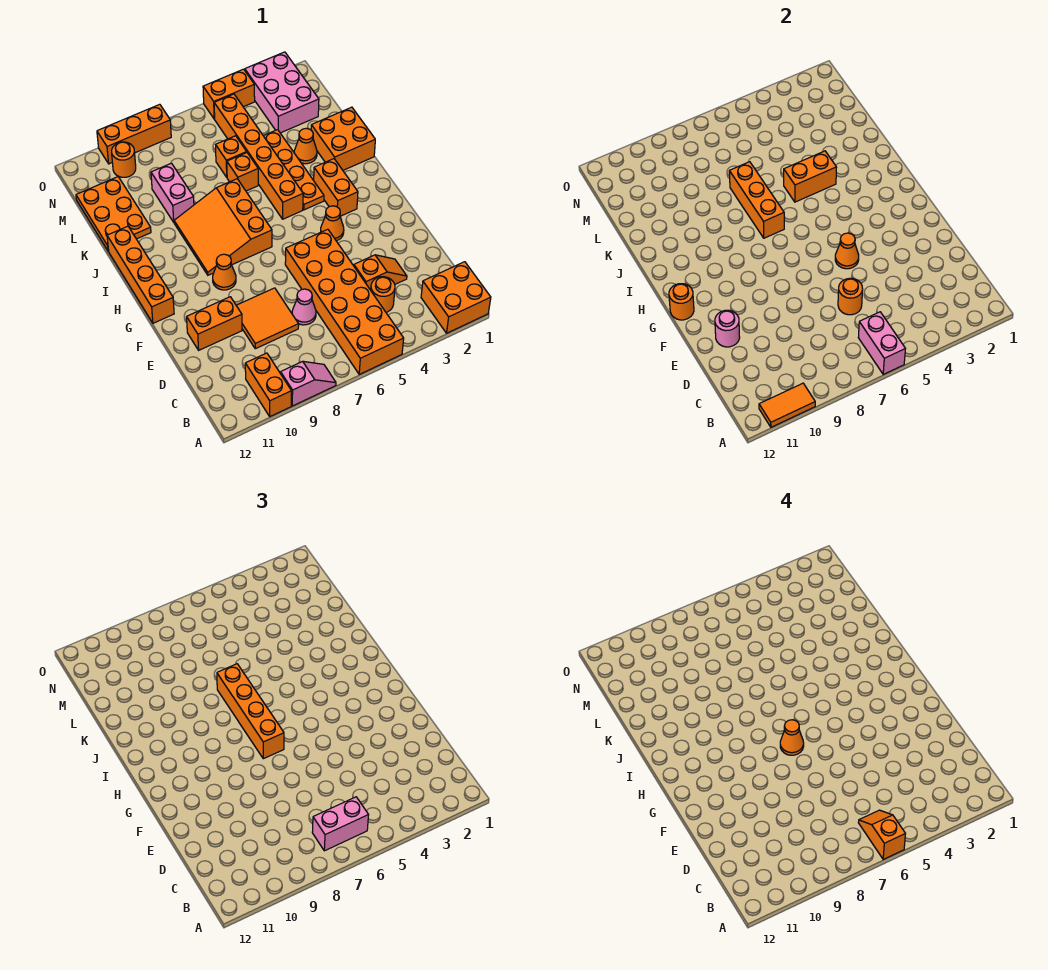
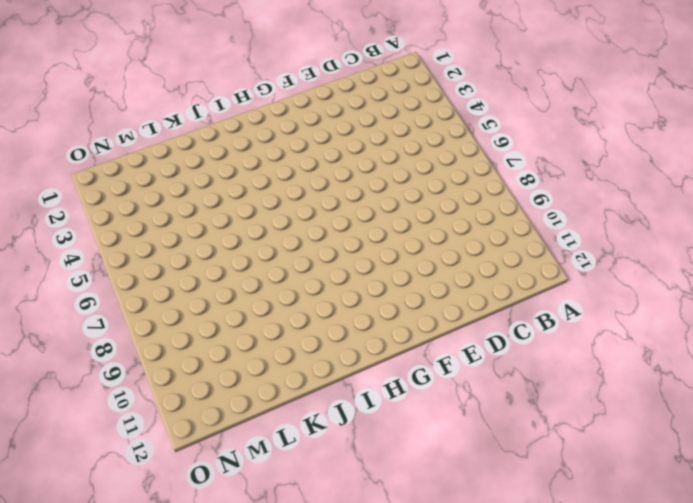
none -> orange 2x2 brick [421,262,491,333]
none -> orange 2x6 brick [285,229,404,374]
none -> pink 1x2 slope [281,361,336,406]
none -> orange 1x2 brick [245,353,291,416]

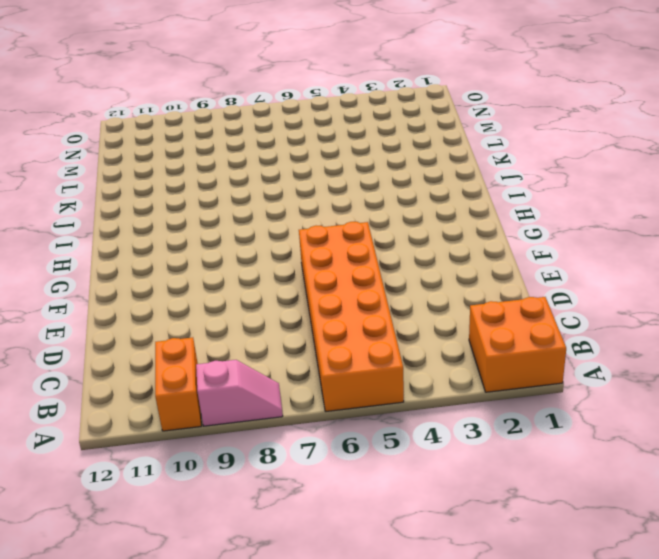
none -> orange 1x1 round brick [371,277,395,312]
none -> orange 1x2 slope [354,255,407,290]
none -> pink 1x1 cone [292,289,316,325]
none -> orange 2x2 tile [236,288,299,349]

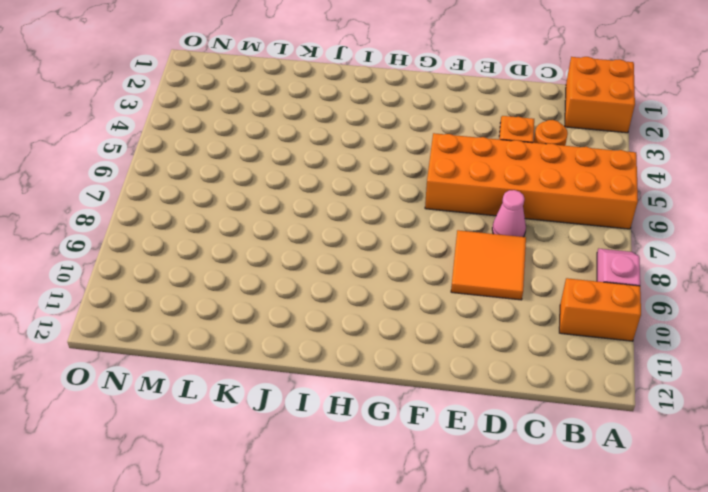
none -> orange 1x2 brick [187,297,242,350]
none -> orange 1x1 cone [321,206,344,241]
none -> orange 1x1 cone [213,254,236,290]
none -> orange 1x4 brick [107,226,174,323]

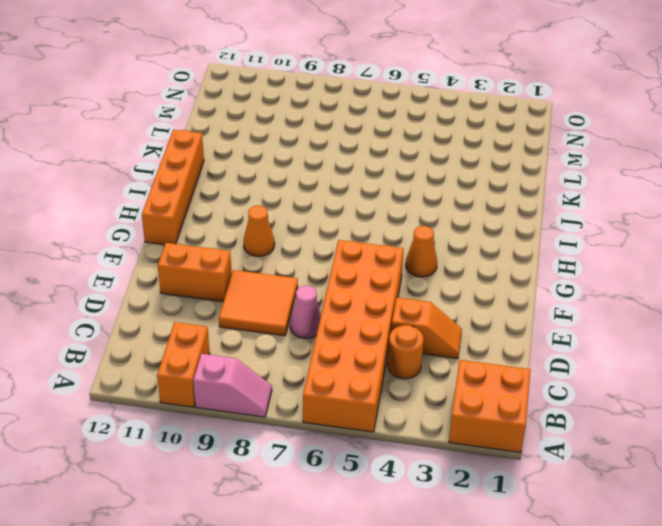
none -> orange 1x2 brick [314,159,358,216]
none -> orange 3x3 slope [174,179,272,275]
none -> orange 1x4 plate [264,130,324,210]
none -> orange 1x6 brick [214,94,303,219]

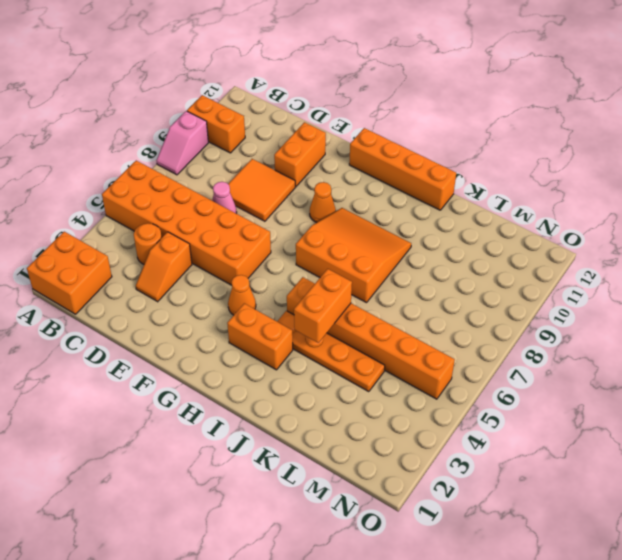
none -> orange 2x2 brick [311,107,375,170]
none -> orange 1x1 cone [294,128,317,164]
none -> orange 1x1 brick [227,153,258,191]
none -> pink 1x2 brick [151,163,194,222]

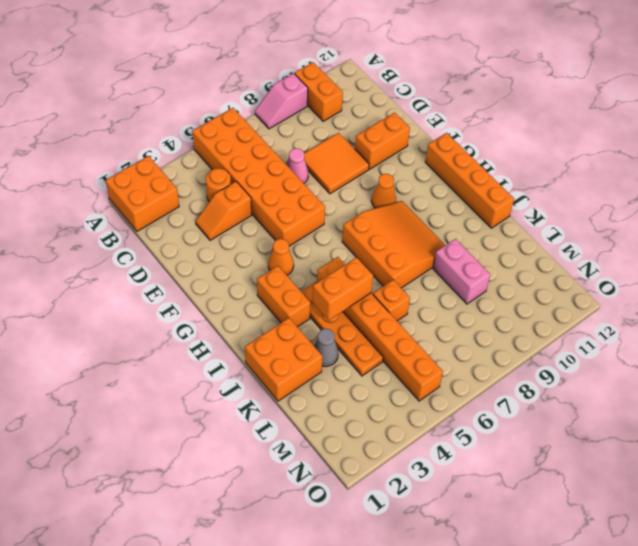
grey 1x1 cone [314,329,338,367] -> orange 1x1 cone [294,128,317,164]
none -> orange 2x3 plate [76,177,151,251]
none -> orange 1x1 brick [216,136,247,177]
none -> pink 2x3 brick [245,52,319,133]
none -> orange 1x1 round brick [112,142,136,177]

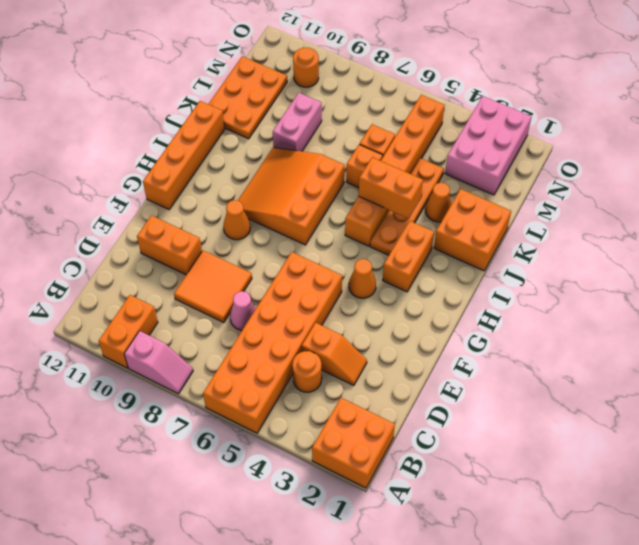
none -> orange 1x2 brick [203,69,255,119]
none -> orange 1x3 brick [97,104,171,164]
none -> pink 1x2 brick [858,312,905,374]
none -> orange 1x2 tile [759,383,815,427]

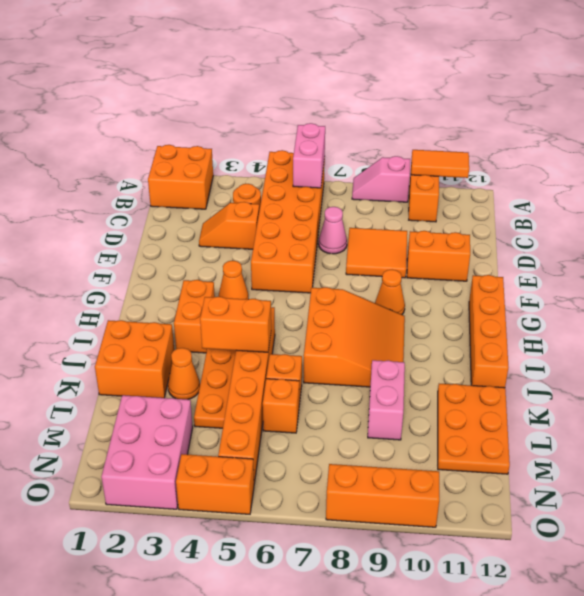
none -> orange 1x1 round brick [112,142,136,177]
none -> orange 1x1 round brick [838,278,863,315]
none -> pink 1x1 round brick [715,310,740,347]
none -> orange 1x1 cone [835,233,859,269]

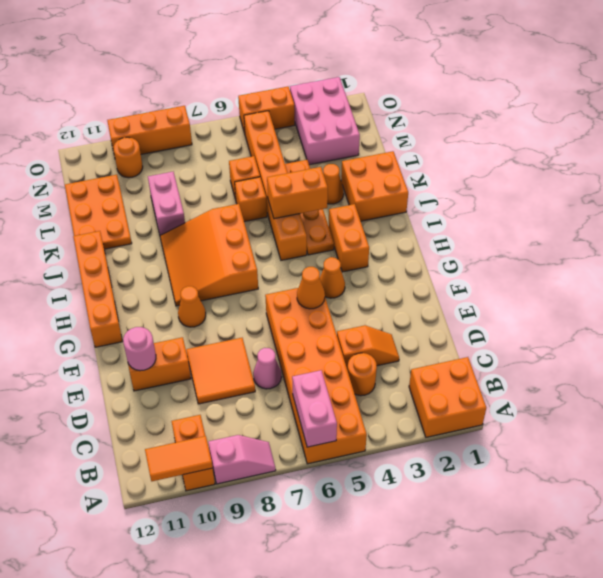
none -> orange 1x1 round brick [838,278,863,315]
none -> orange 1x1 round brick [669,284,694,320]
none -> orange 1x3 brick [729,162,784,238]
none -> pink 1x2 brick [312,797,368,851]

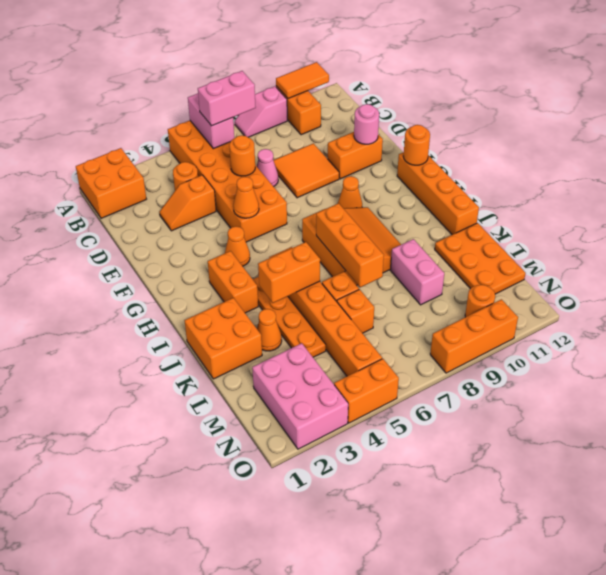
none -> orange 1x4 brick [217,664,284,759]
none -> orange 1x2 slope [858,810,905,859]
none -> orange 1x1 cone [780,720,804,755]

